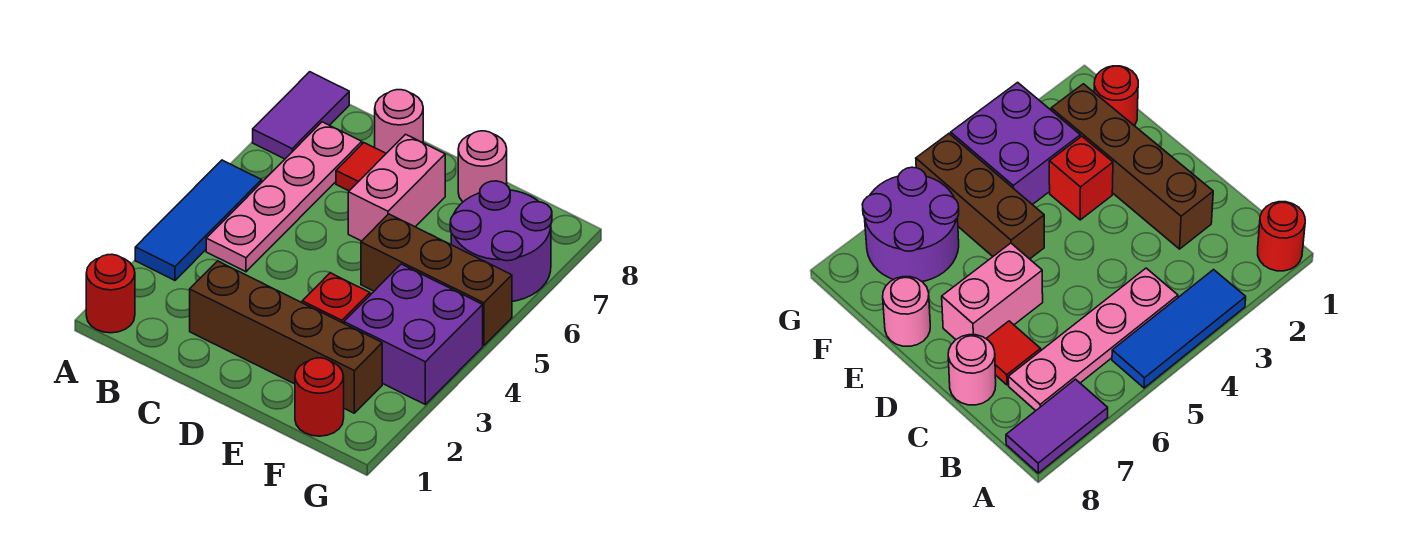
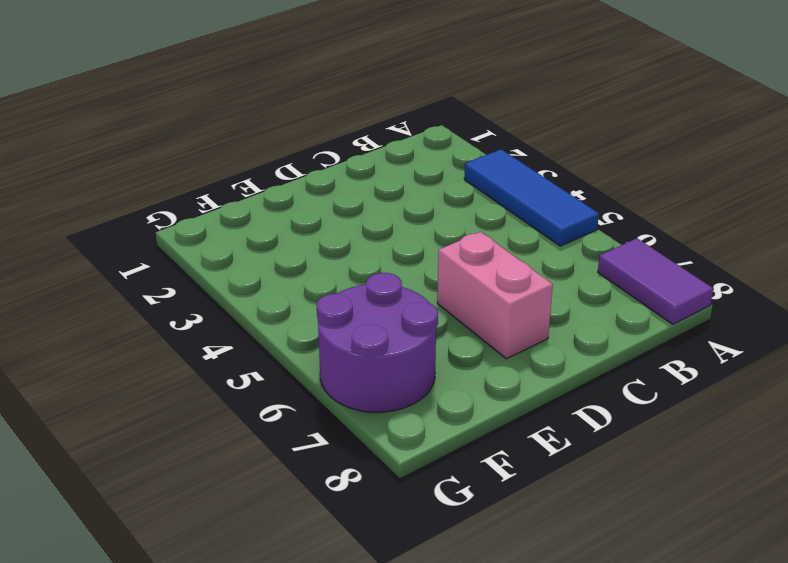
none -> red 1x1 round brick [86,254,135,333]
none -> pink 1x4 plate [206,122,362,272]
none -> brown 1x4 brick [190,261,382,413]

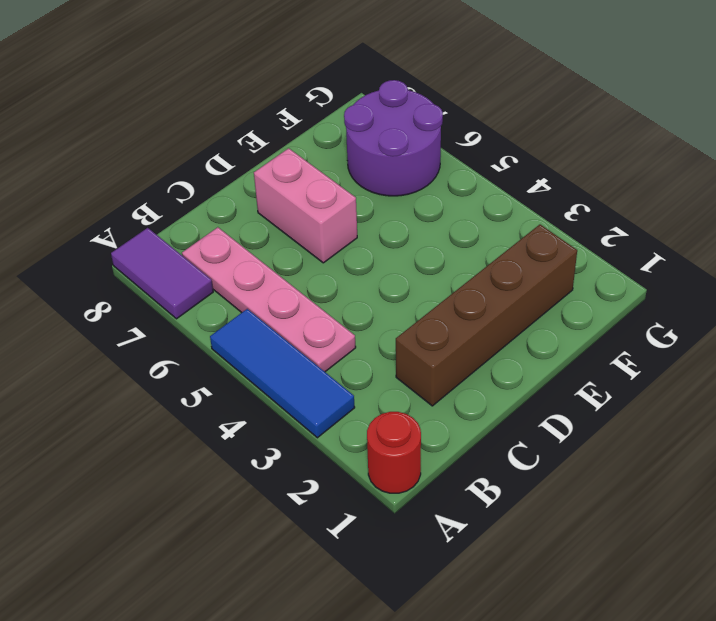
none -> red 1x1 tile [336,143,386,191]
none -> pink 1x1 round brick [375,90,423,153]
none -> red 1x1 brick [302,273,370,323]

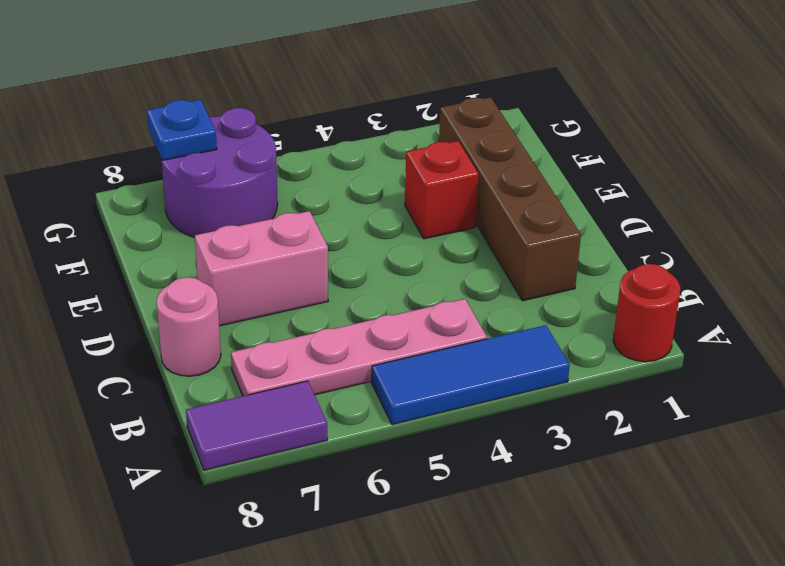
blue 1x1 plate [147,100,217,160] -> none
none -> red 1x1 tile [336,143,386,191]
none -> brown 1x3 brick [361,214,512,346]
none -> pink 1x1 round brick [458,131,507,202]

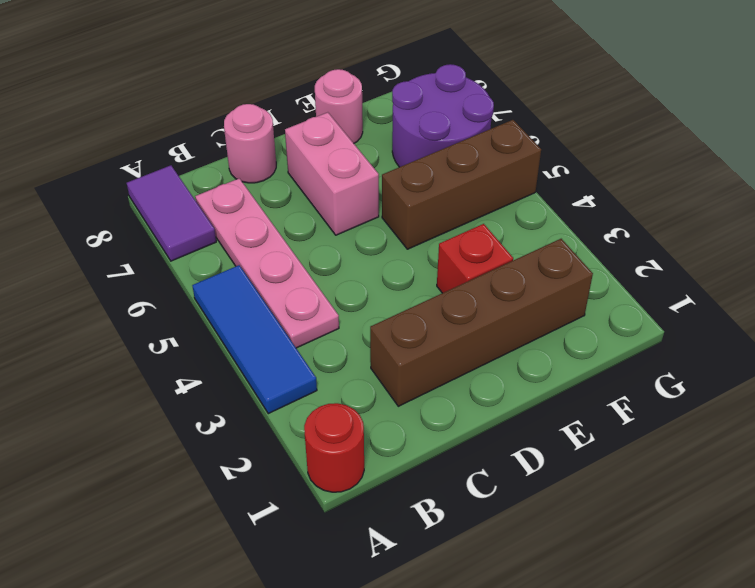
none -> red 1x1 tile [336,143,386,191]
none -> red 1x1 round brick [295,358,344,436]
none -> purple 2x2 brick [344,264,483,404]

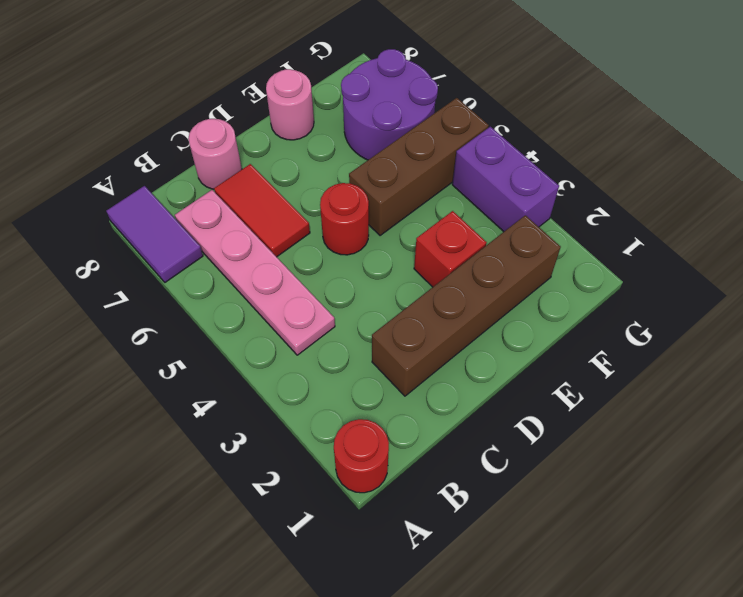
red 1x2 tile [214,164,310,257] -> red 1x1 tile [336,143,386,191]
red 1x1 round brick [320,183,369,255] -> red 1x1 round brick moved to [295,358,344,436]
purple 1x2 brick [452,127,559,232] -> purple 2x2 brick [344,264,483,404]
none -> blue 1x3 tile [135,160,262,280]
none -> pink 1x2 brick [348,134,445,241]

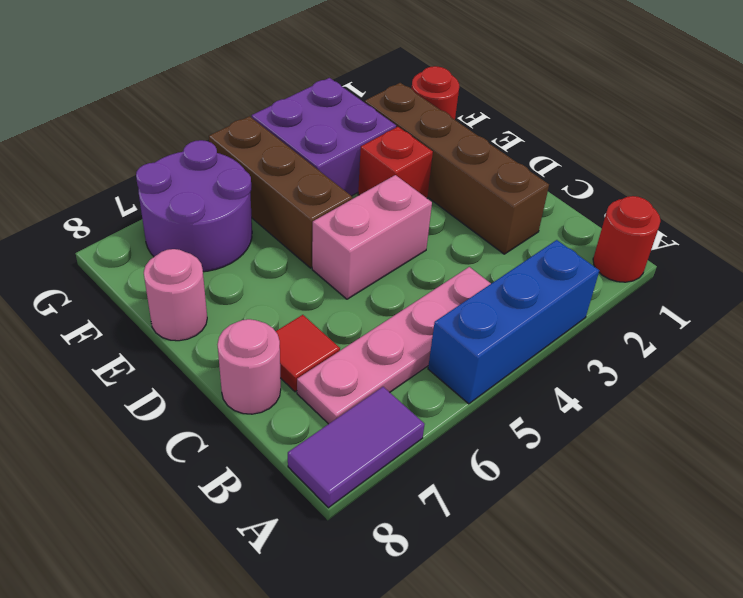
blue 1x3 brick [428,240,599,404] -> blue 1x3 tile [135,160,262,280]
pink 1x2 brick [312,175,432,299] -> pink 1x2 brick moved to [348,134,445,241]

